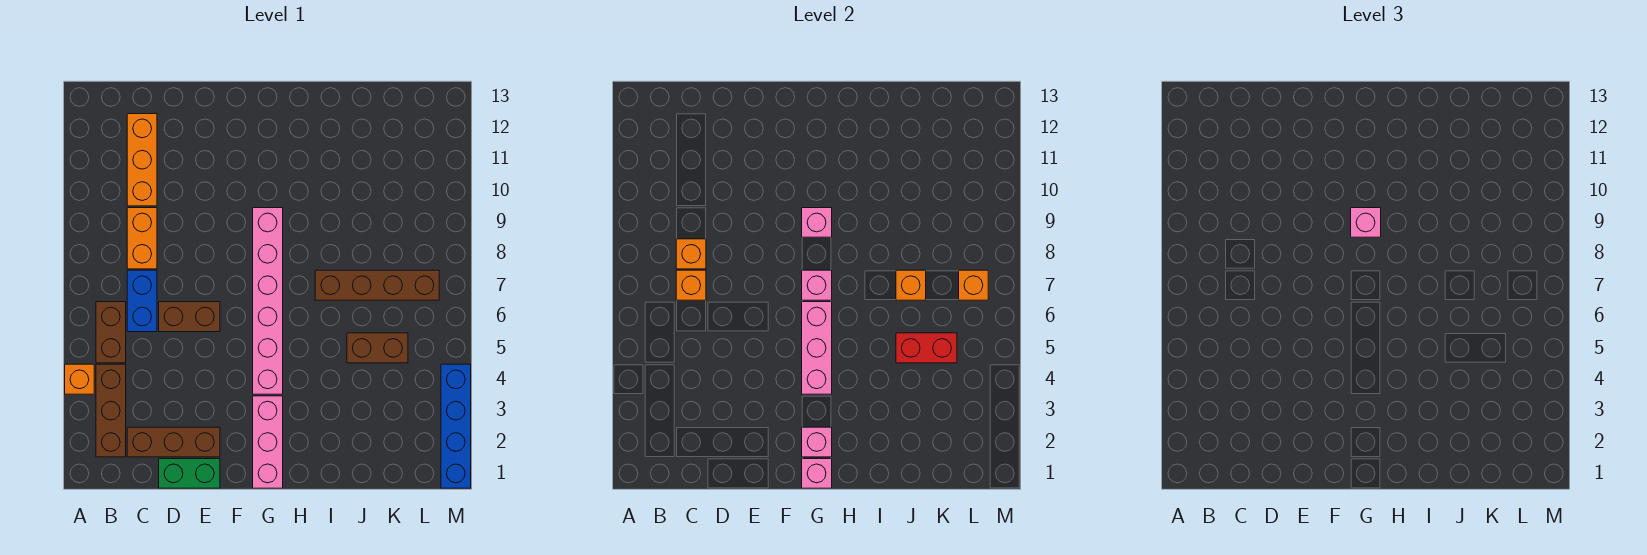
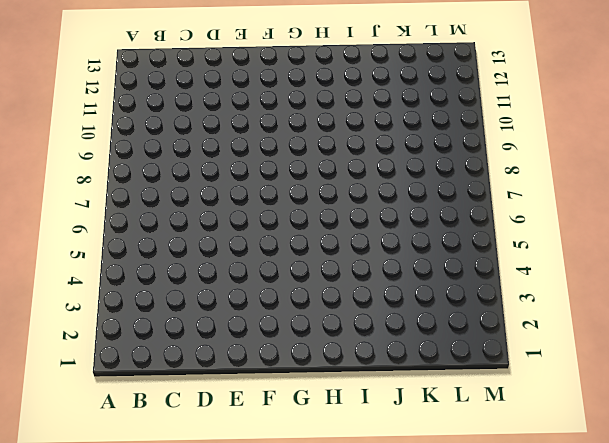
none -> orange 1x1 brick [65,364,94,394]
none -> brown 1x3 brick [96,364,126,457]
none -> brown 1x2 brick [96,302,126,363]

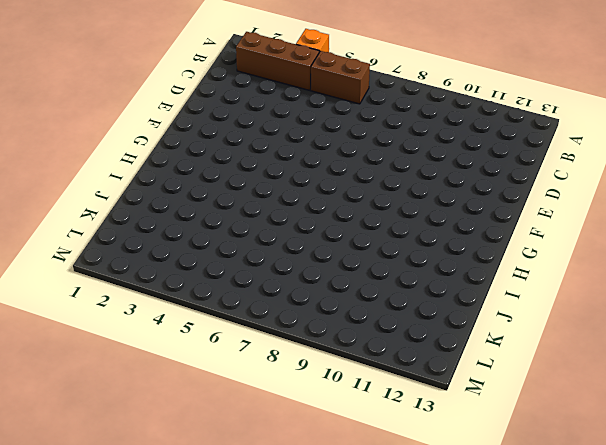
none -> brown 1x3 brick [127,427,220,457]
none -> blue 1x2 brick [127,270,157,332]
none -> orange 1x2 brick [127,208,157,269]

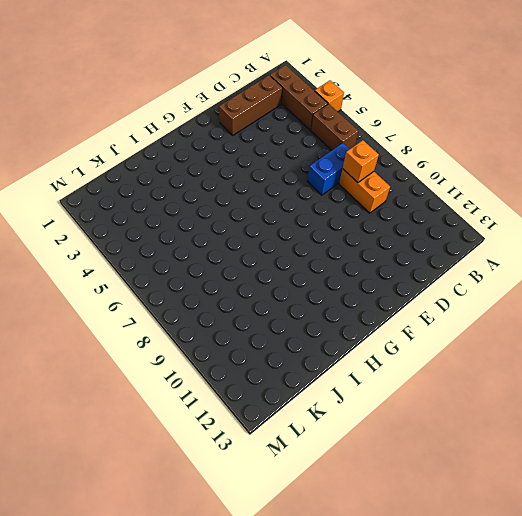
blue 1x2 brick [307,143,349,195] -> blue 1x2 brick turned to [127,270,157,332]
none -> orange 1x3 brick [127,114,157,206]
none -> green 1x2 brick [159,459,220,488]
none -> brown 1x2 brick [159,302,220,332]

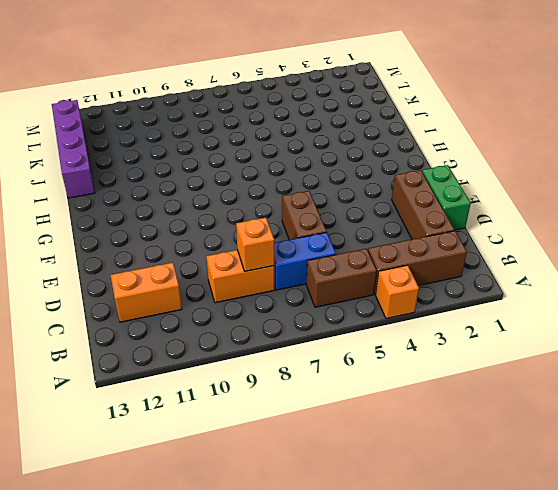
orange 1x2 brick [111,263,182,322] -> orange 1x3 brick [127,114,157,206]
purple 1x4 brick [52,100,95,198] -> none
none -> pink 1x3 brick [253,396,283,488]
none -> pink 1x6 brick [253,208,283,394]
none -> brown 1x4 brick [315,270,439,300]

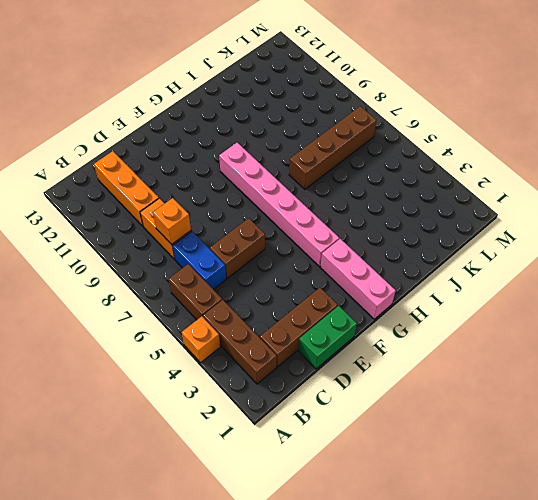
none -> brown 1x2 brick [347,333,408,363]
none -> blue 1x4 brick [441,364,471,488]
none -> orange 1x1 brick [676,270,706,300]

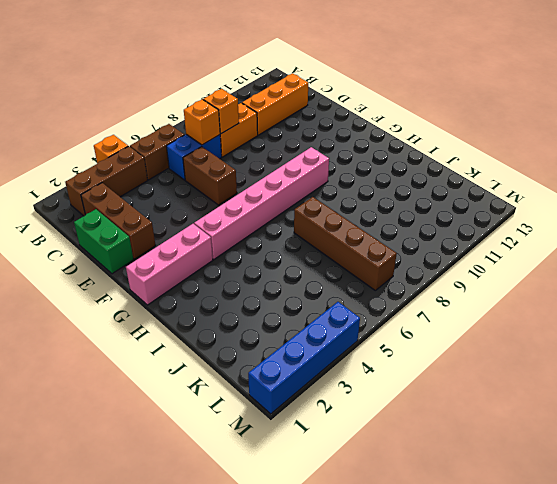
none -> brown 1x2 brick [347,333,408,363]
none -> pink 1x1 brick [802,459,832,488]
none -> pink 1x1 brick [802,427,832,457]

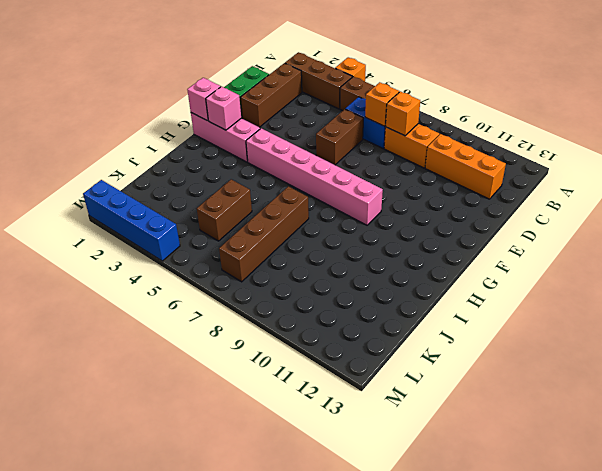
none -> pink 1x3 brick [802,302,832,394]
none -> pink 1x1 brick [802,270,832,300]
none -> pink 1x1 brick [802,208,832,237]

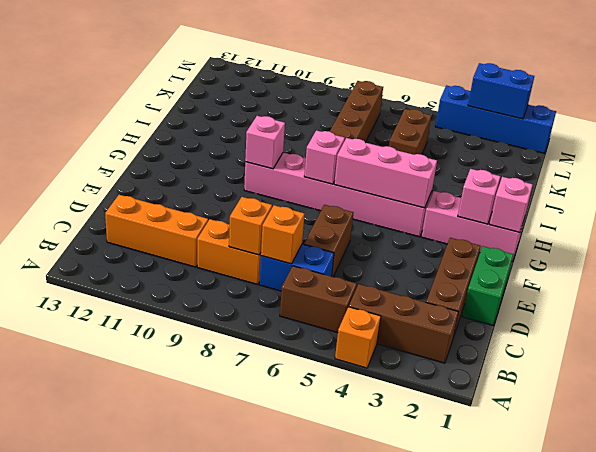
blue 1x2 brick [468,63,534,119] -> none
none -> red 1x2 brick [896,333,957,363]
none -> orange 1x1 brick [896,270,926,300]
none -> orange 1x1 brick [959,270,988,300]

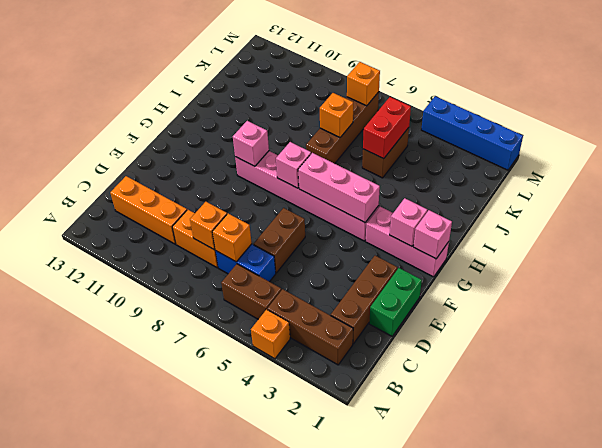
none -> pink 1x1 brick [1351,208,1381,237]

